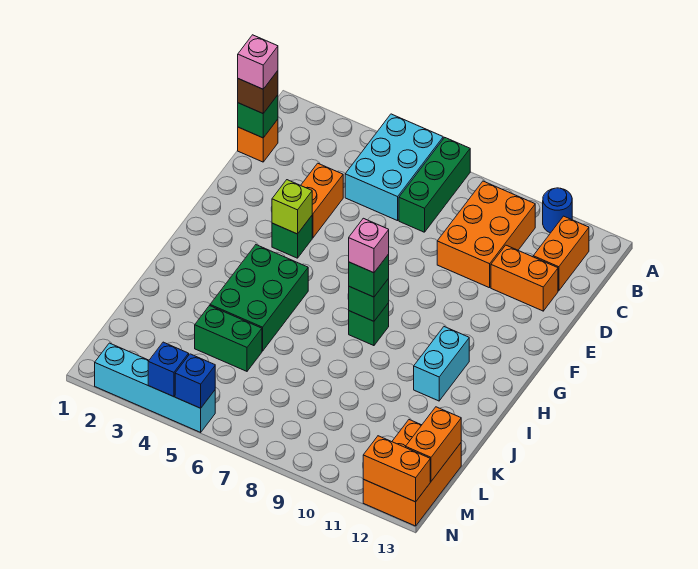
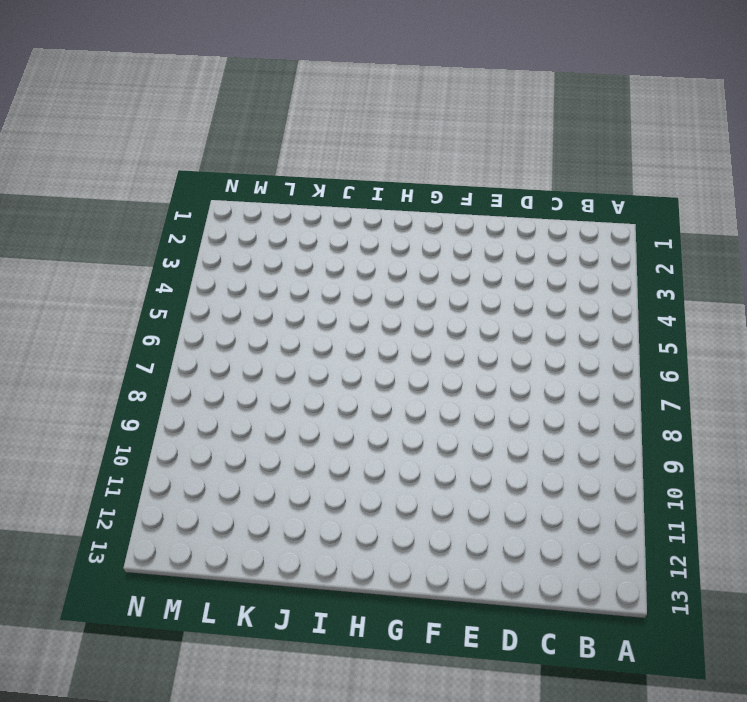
none -> cyan 2x3 brick [345,114,443,221]
none -> green 1x3 brick [399,138,470,232]
none -> blue 1x1 round brick [543,188,572,233]

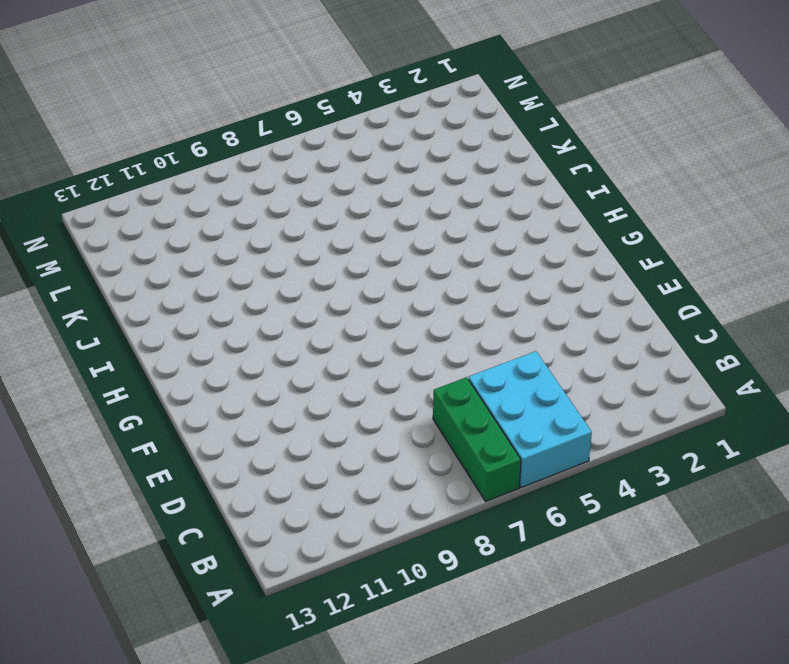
none -> blue 1x1 round brick [543,188,572,233]
none -> orange 2x3 brick [437,181,535,288]
none -> orange 1x2 brick [533,216,589,291]

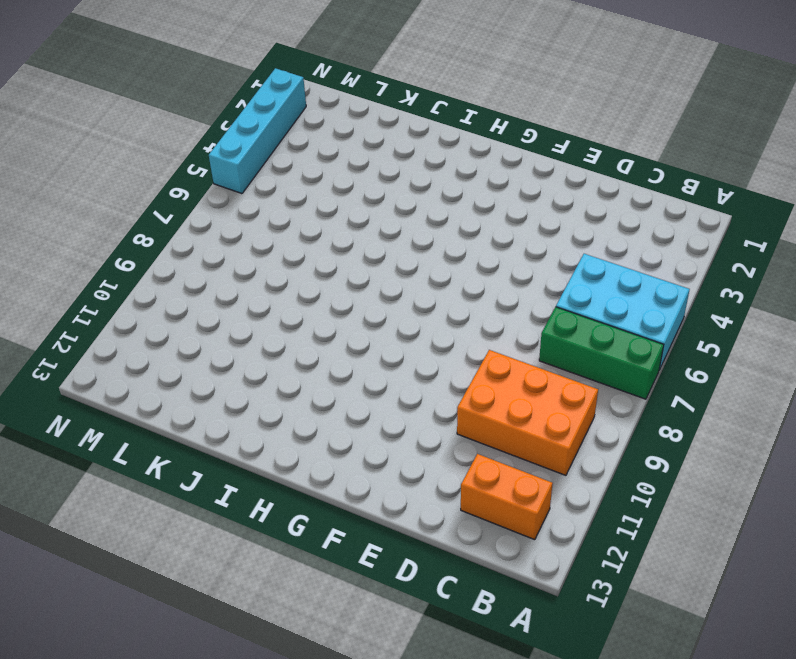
none -> blue 1x1 round brick [543,188,572,233]
none -> orange 1x1 brick [238,119,278,162]
none -> orange 1x2 brick [301,163,343,238]

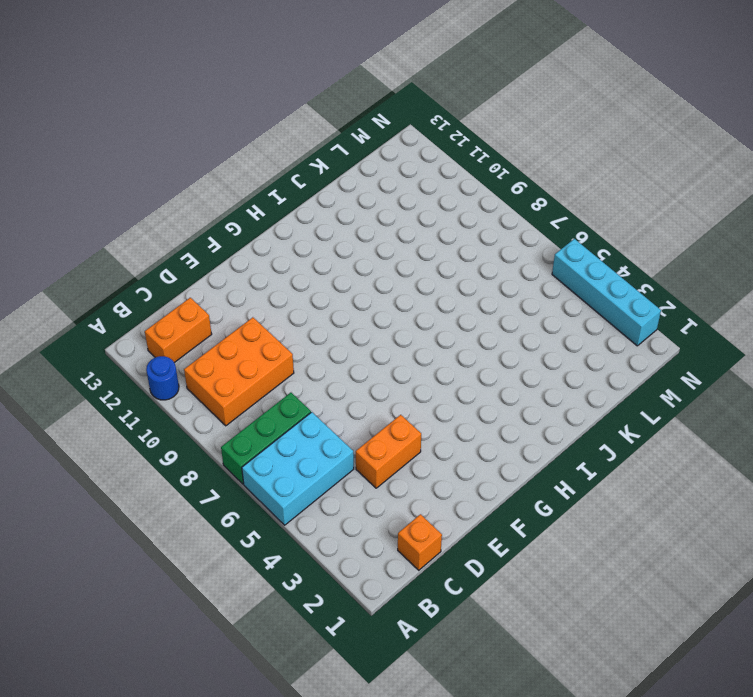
none -> orange 1x2 brick [491,245,558,311]
none -> green 1x1 brick [272,216,312,258]
none -> green 2x3 brick [210,245,308,351]

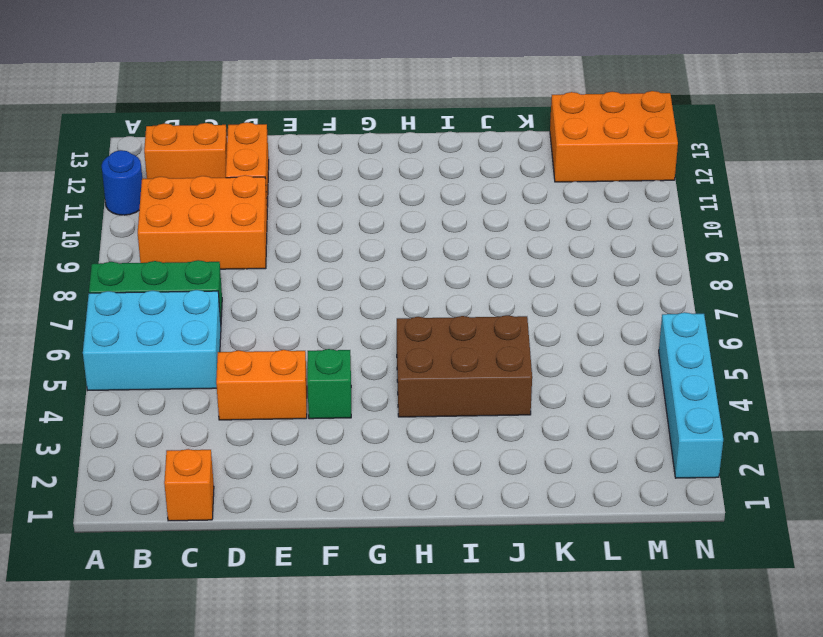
brown 2x3 brick [397,315,532,417] -> green 2x3 brick [210,245,308,351]
none -> green 1x1 brick [349,303,389,346]
none -> cyan 1x2 brick [414,327,469,401]
none -> green 1x2 brick [195,306,262,371]

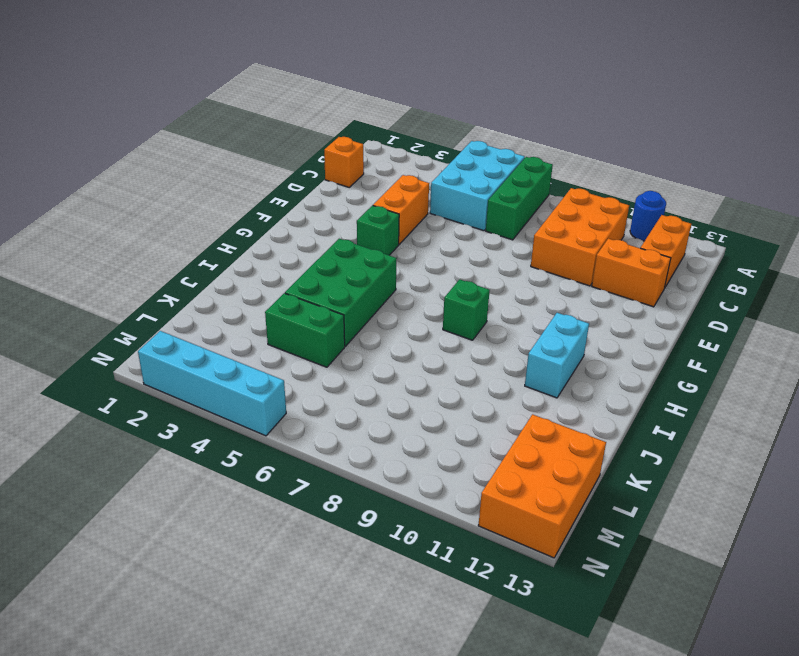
none -> green 1x1 brick [238,95,278,138]
none -> lime 1x1 brick [272,180,312,234]
none -> green 1x1 brick [349,279,389,321]

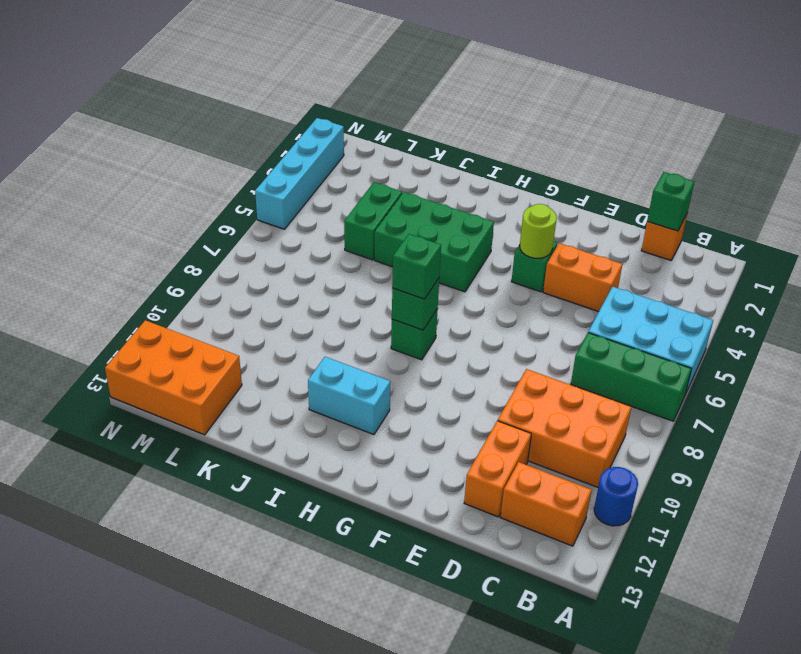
lime 1x1 round brick [520,204,557,258] -> lime 1x1 brick [272,180,312,234]
none -> orange 1x2 brick [406,407,461,481]
none -> blue 1x1 brick [148,342,189,397]
none -> blue 1x1 brick [175,354,215,408]

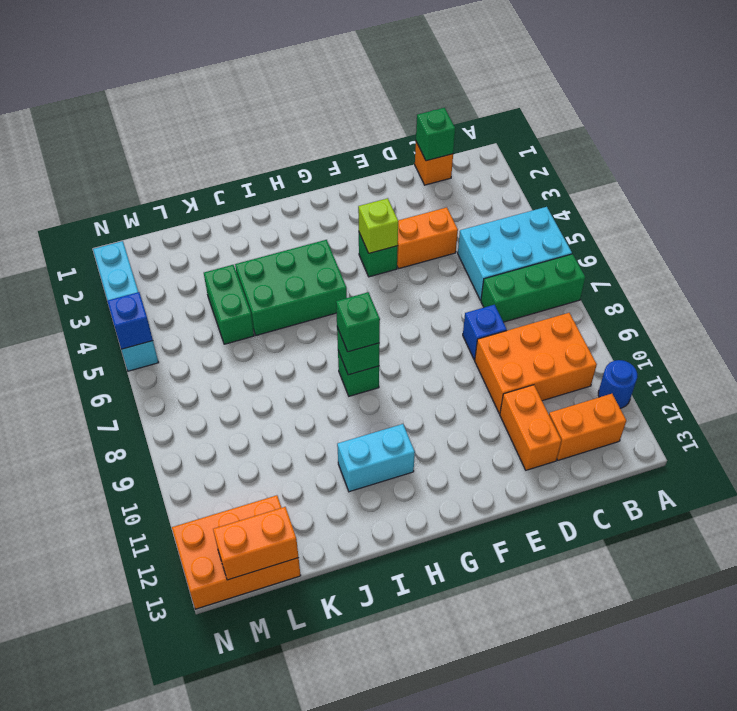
blue 1x1 brick [463,305,507,360] -> blue 1x1 brick moved to [148,342,189,397]
none -> orange 1x2 brick [363,436,430,502]
none -> brown 1x1 brick [238,71,278,113]
none -> pink 1x1 brick [238,35,278,89]

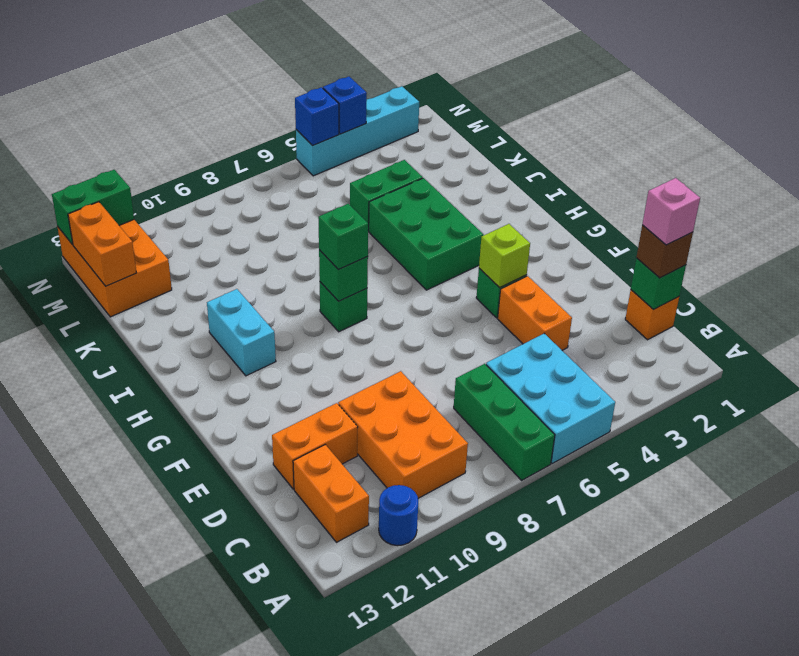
green 1x2 brick [52,170,134,245] -> orange 1x2 brick [363,436,430,502]
none -> pink 1x1 brick [349,218,389,273]

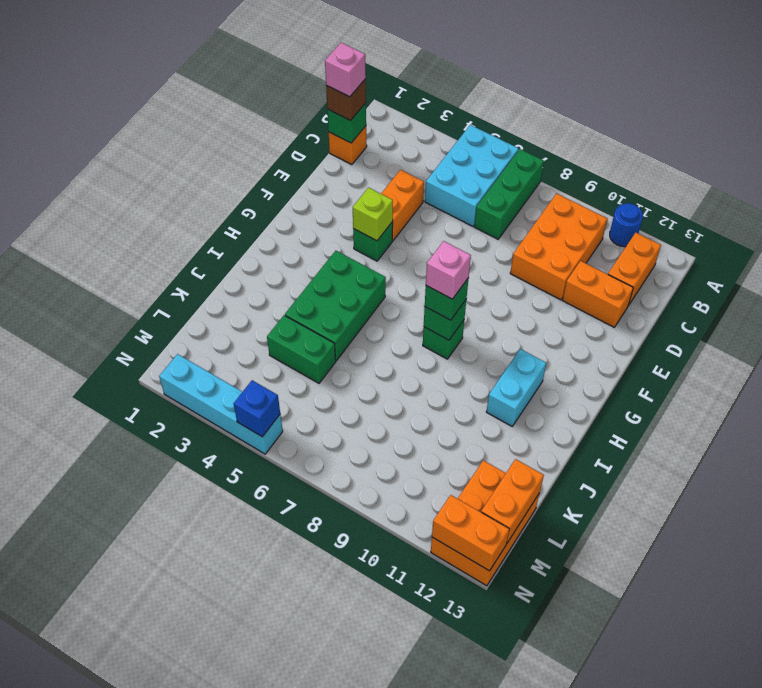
none -> blue 1x1 brick [148,342,189,397]

